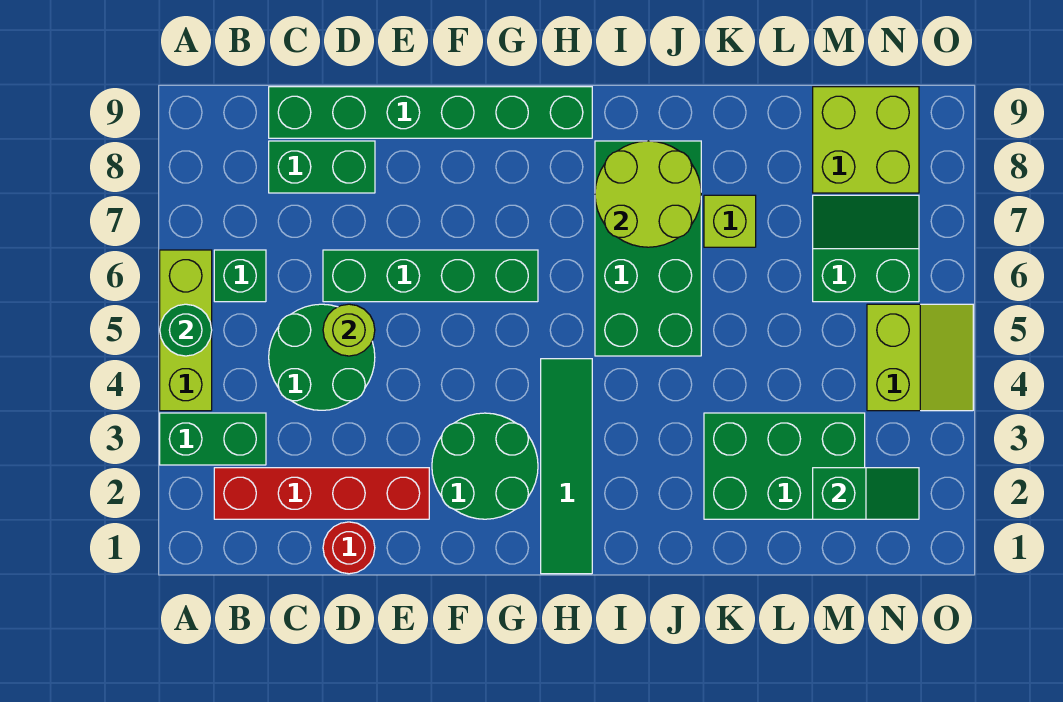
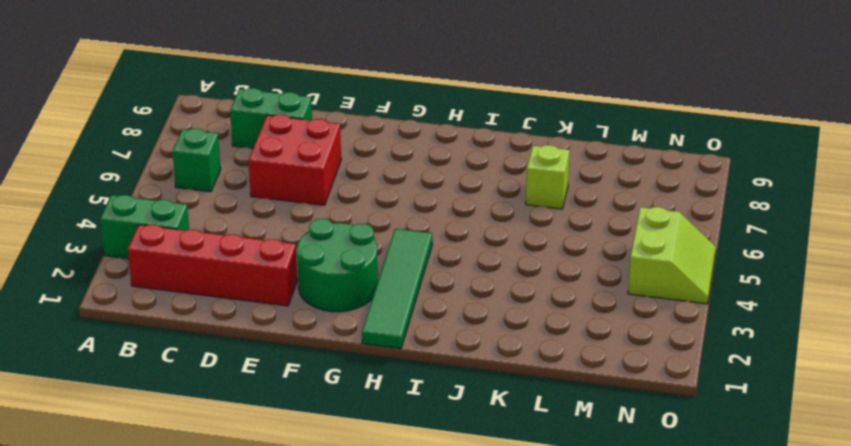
red 2x2 brick [249,115,341,205] -> green 1x4 brick [323,250,538,302]
none -> lime 1x3 brick [160,250,212,411]
none -> green 2x2 round brick [269,304,375,410]
none -> green 1x6 brick [269,87,592,138]

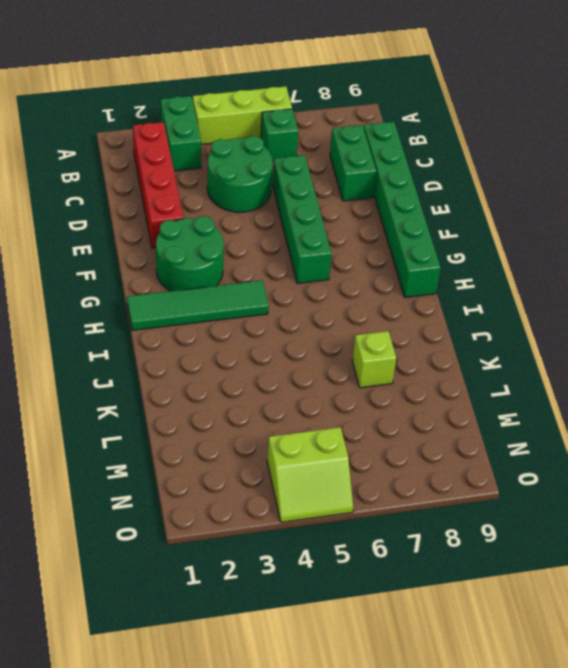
none -> red 1x1 round brick [323,522,375,574]
none -> green 2x4 brick [595,141,701,356]
none -> green 2x3 brick [704,413,865,519]

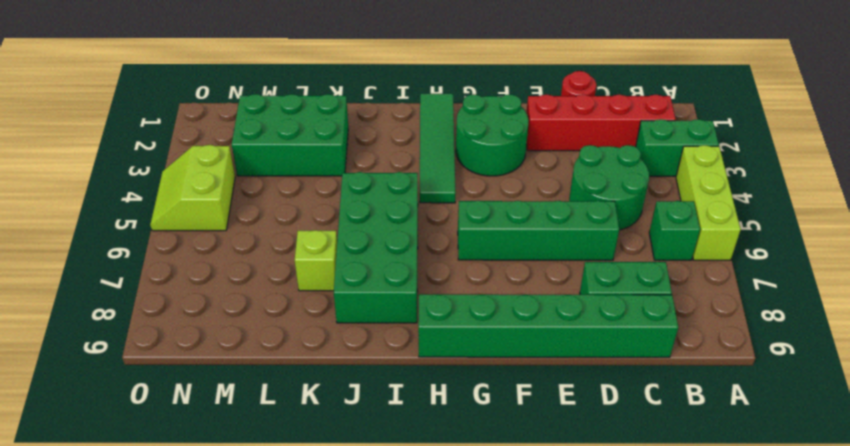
none -> green 2x2 slope [813,195,919,302]
none -> lime 2x2 brick [813,87,919,193]
none -> green 1x1 round brick [160,304,212,356]

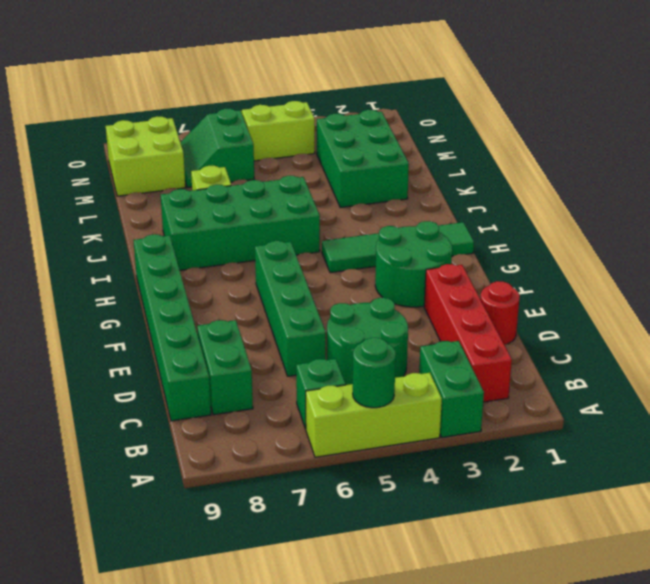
none -> lime 1x1 round brick [323,304,375,356]
none -> lime 2x2 round brick [595,141,701,247]
none -> green 1x2 slope [813,468,919,519]

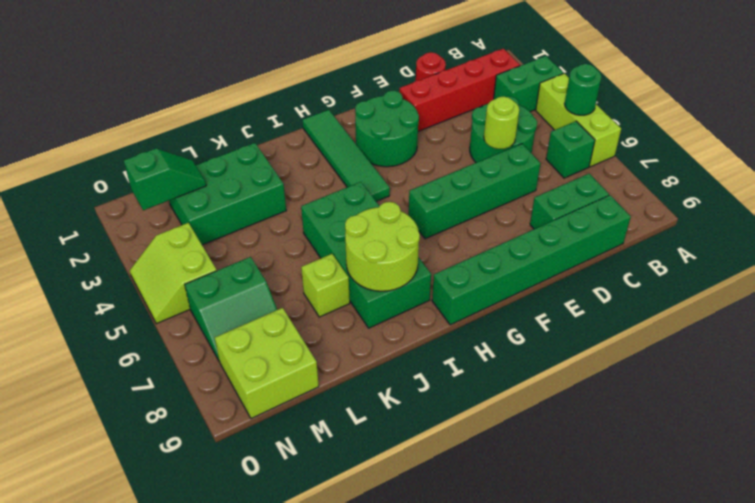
green 1x2 slope [124,148,206,210] -> green 1x2 slope turned to [813,468,919,519]

